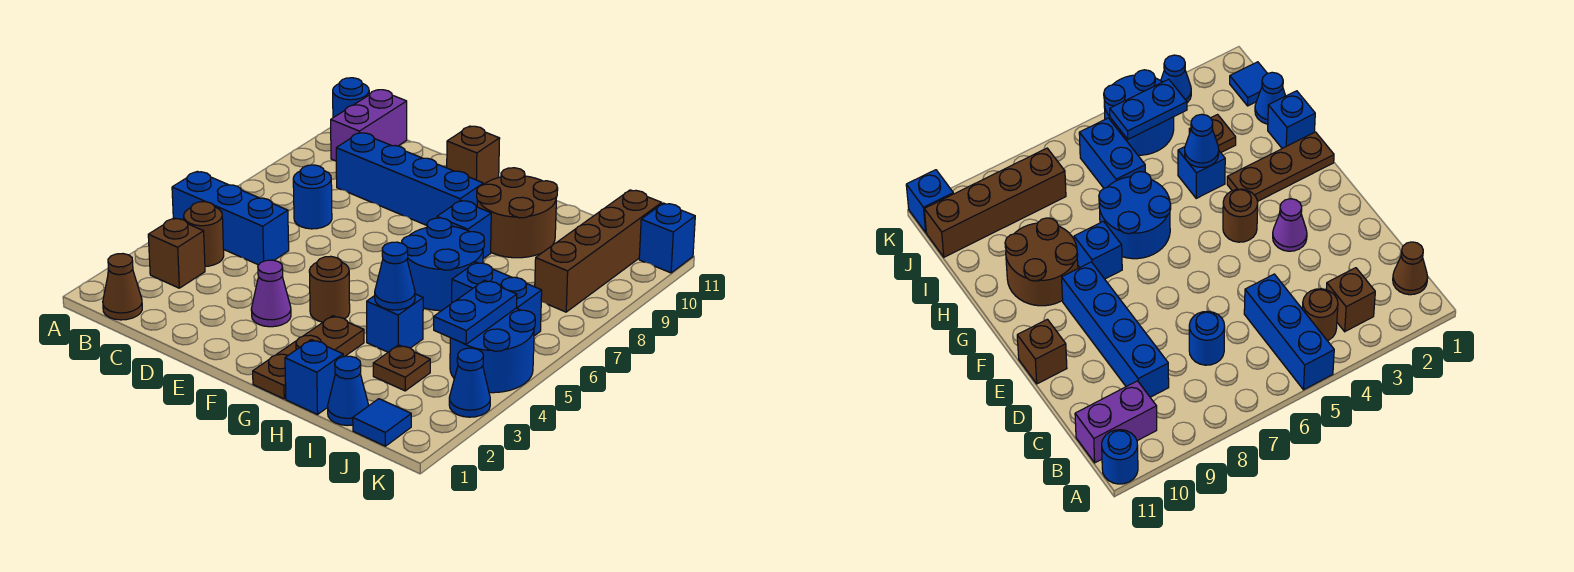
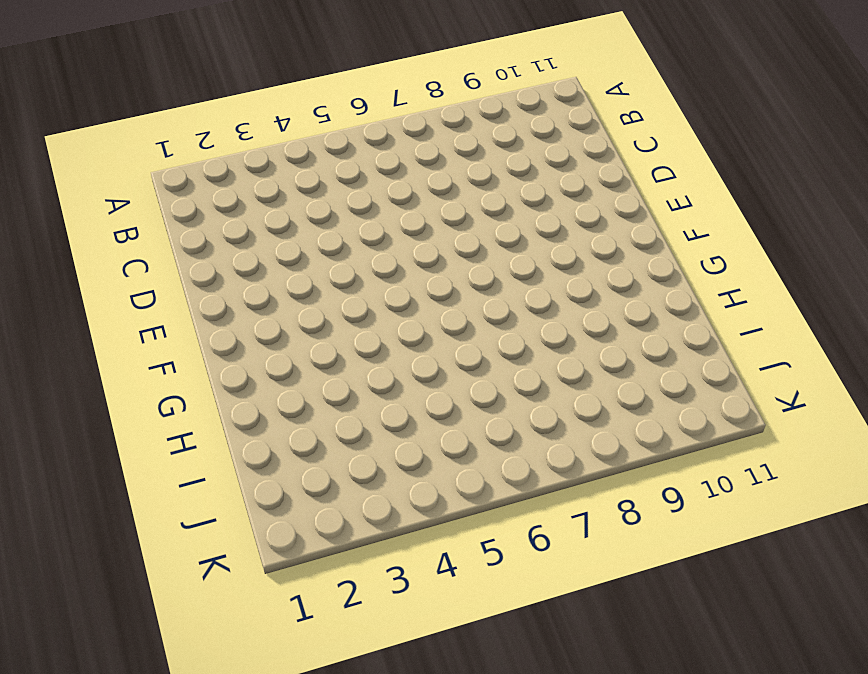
none -> blue 1x3 brick [172,171,289,265]
none -> blue 1x1 round brick [333,78,369,118]
none -> brown 1x1 cone [103,254,142,320]

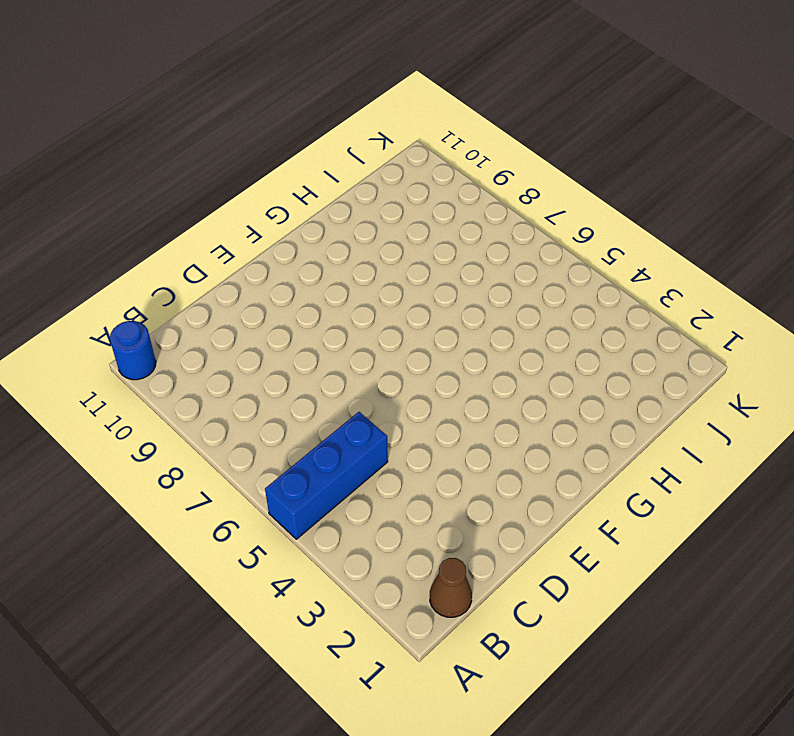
none -> brown 1x1 brick [148,218,205,288]
none -> brown 1x1 round brick [184,202,224,266]
none -> purple 1x2 brick [331,90,407,161]

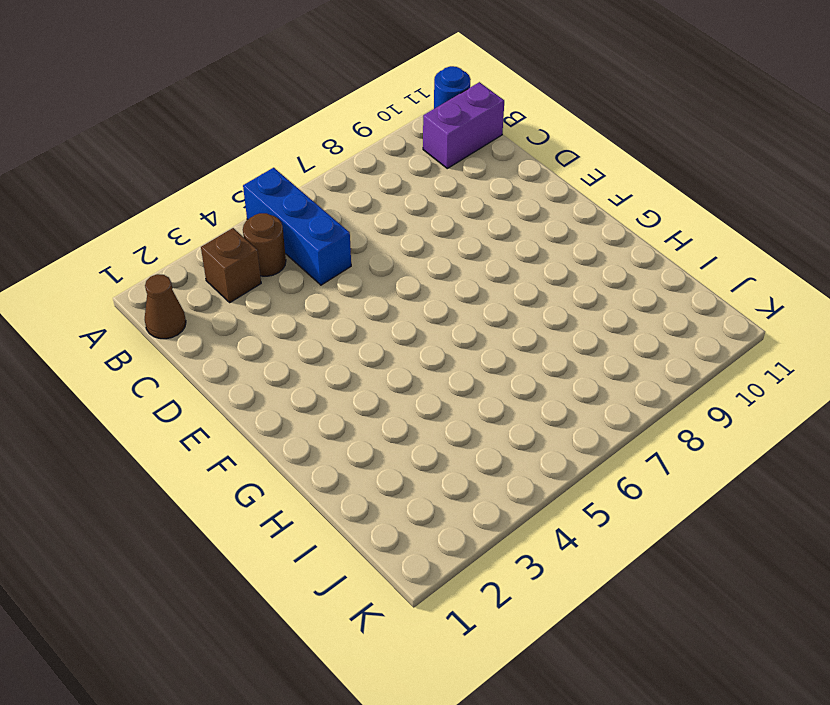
none -> blue 1x1 round brick [293,165,332,229]
none -> blue 1x4 brick [336,133,483,225]
none -> purple 1x1 cone [251,260,291,327]

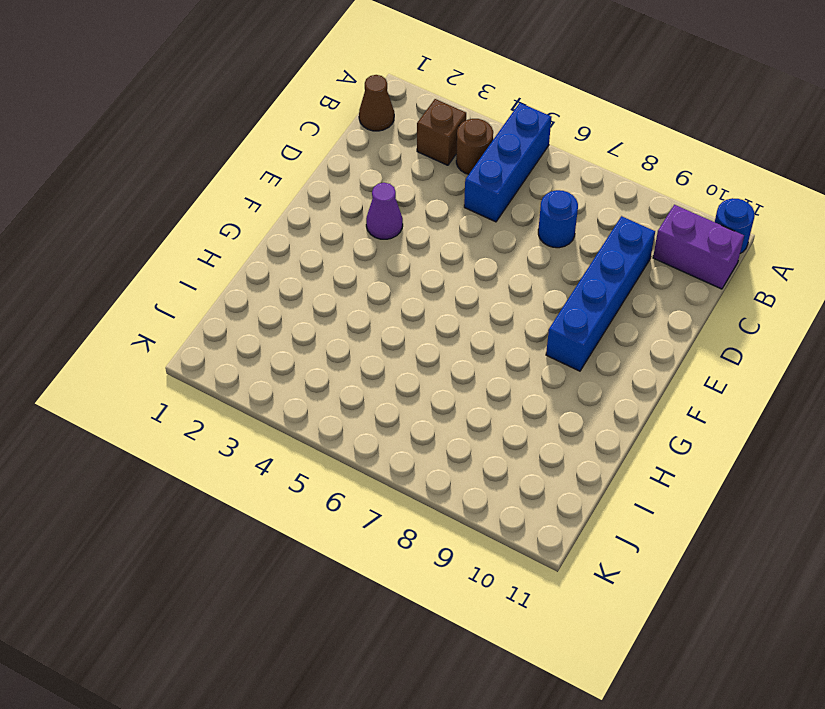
none -> brown 1x1 brick [447,126,500,185]
none -> brown 1x1 round brick [309,256,350,322]
none -> brown 1x3 plate [253,316,364,399]

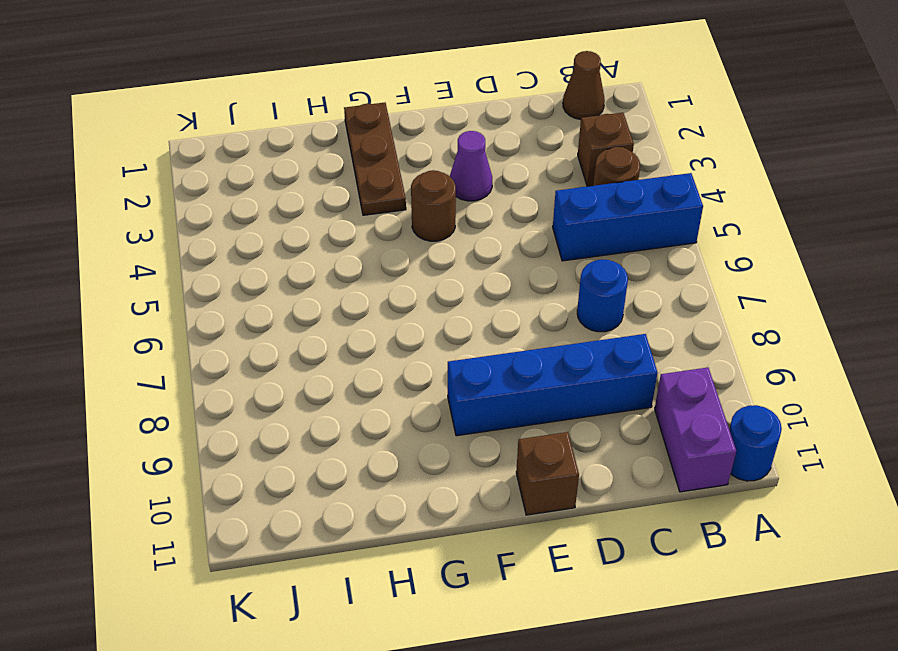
none -> blue 2x2 round brick [402,218,484,311]
none -> blue 1x1 brick [437,200,491,259]
none -> brown 2x2 round brick [477,168,558,258]

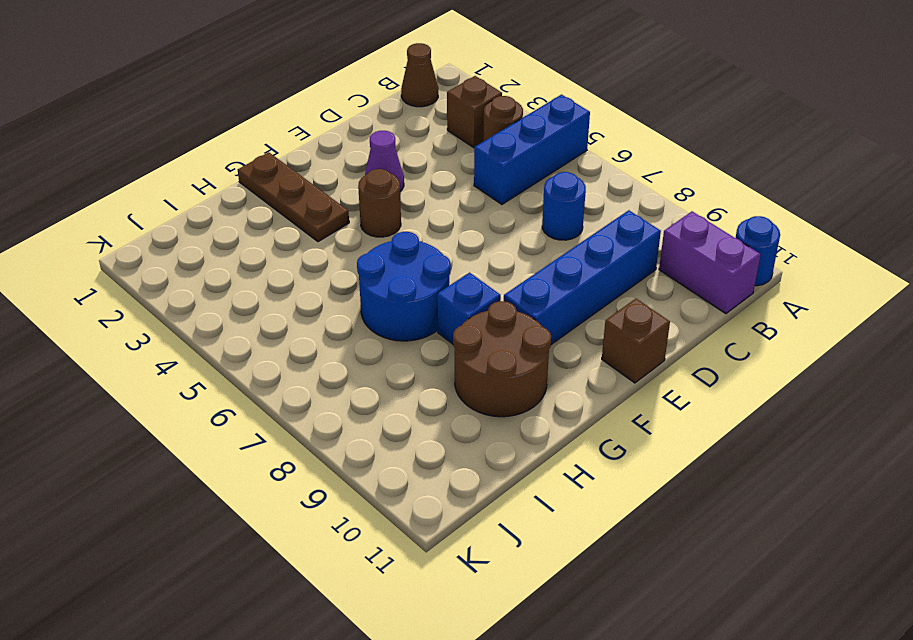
none -> blue 1x1 brick [285,340,343,415]
none -> blue 1x1 brick [367,294,423,352]
none -> blue 1x1 cone [328,356,369,426]

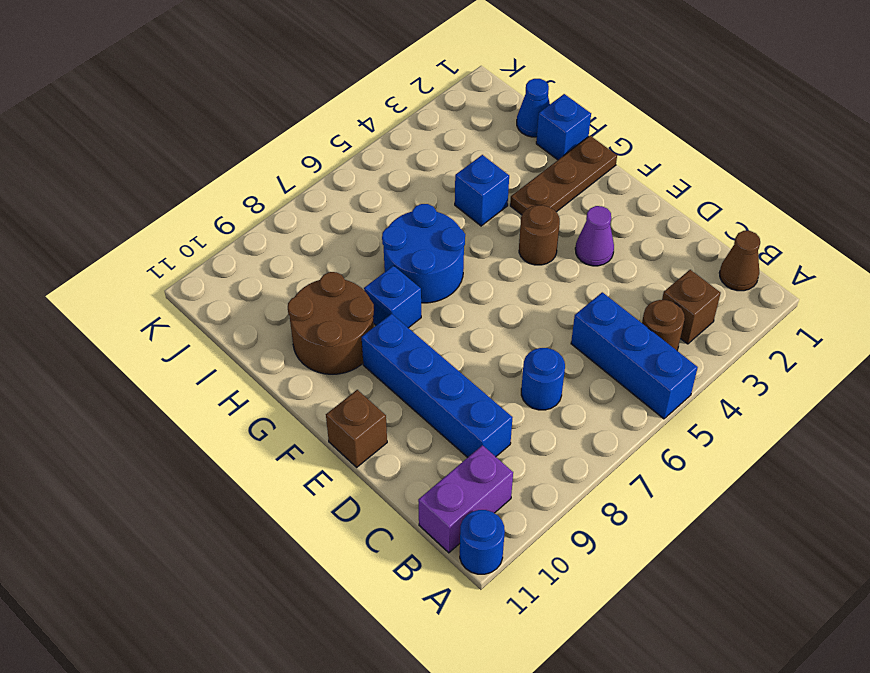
none -> brown 1x1 plate [373,345,430,391]
none -> blue 1x2 brick [452,262,542,336]
none -> blue 1x1 tile [353,399,411,446]

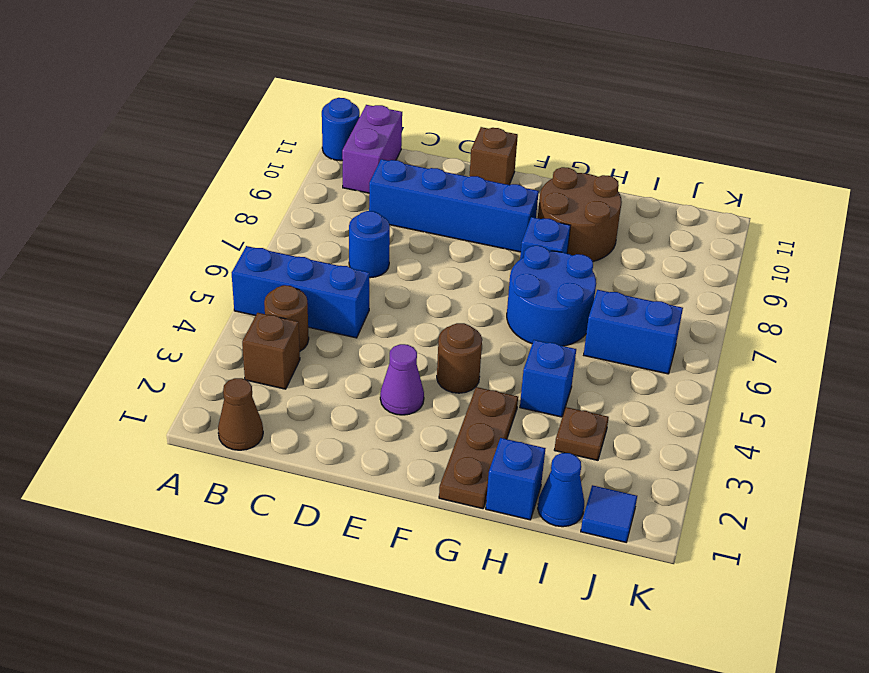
none -> blue 2x2 round brick [450,308,535,393]
none -> brown 1x4 brick [535,190,662,312]
none -> blue 1x1 cone [449,348,490,417]

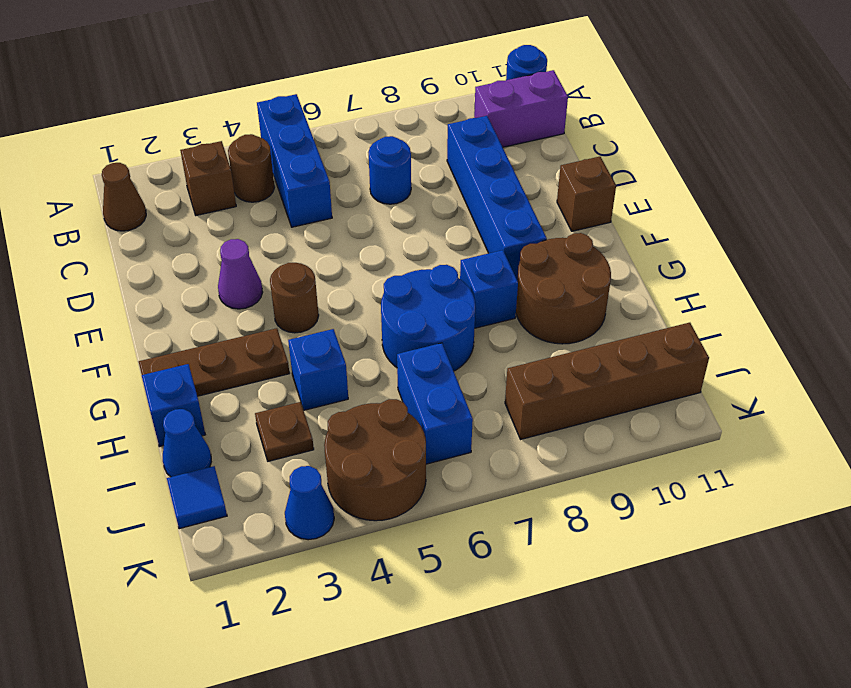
brown 2x2 round brick [324,399,426,521] -> blue 2x2 round brick [450,308,535,393]
none -> blue 1x1 brick [639,203,695,273]
none -> blue 1x1 cone [375,242,415,310]
none -> blue 1x2 plate [434,280,517,344]

